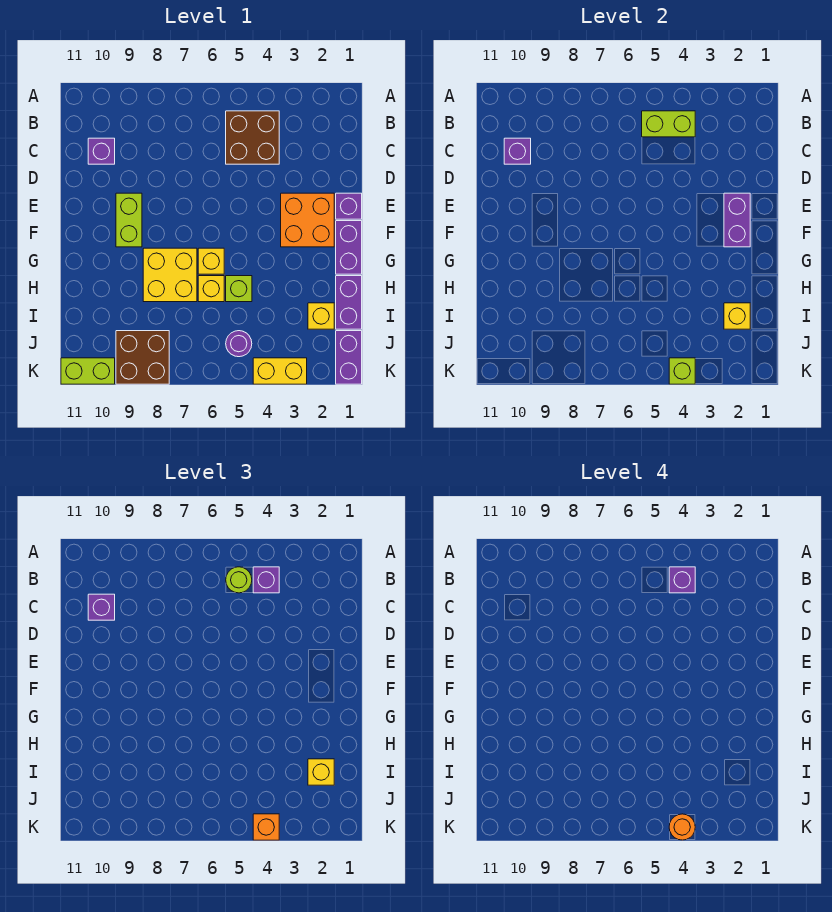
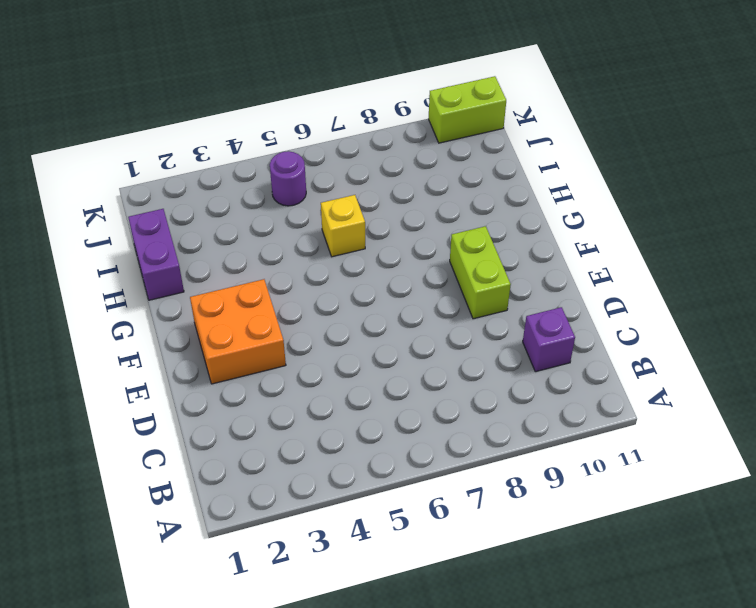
none -> brown 2x2 brick [226,111,279,164]
none -> purple 1x1 brick [336,193,362,219]
none -> purple 1x2 brick [336,221,362,274]

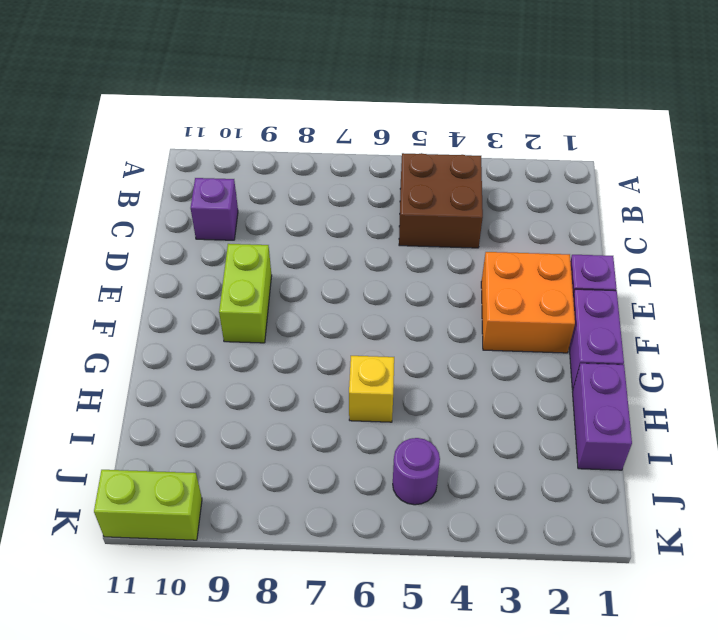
none -> yellow 1x1 brick [198,248,224,274]
none -> yellow 2x2 brick [143,248,197,302]
none -> lime 1x1 brick [226,276,252,302]

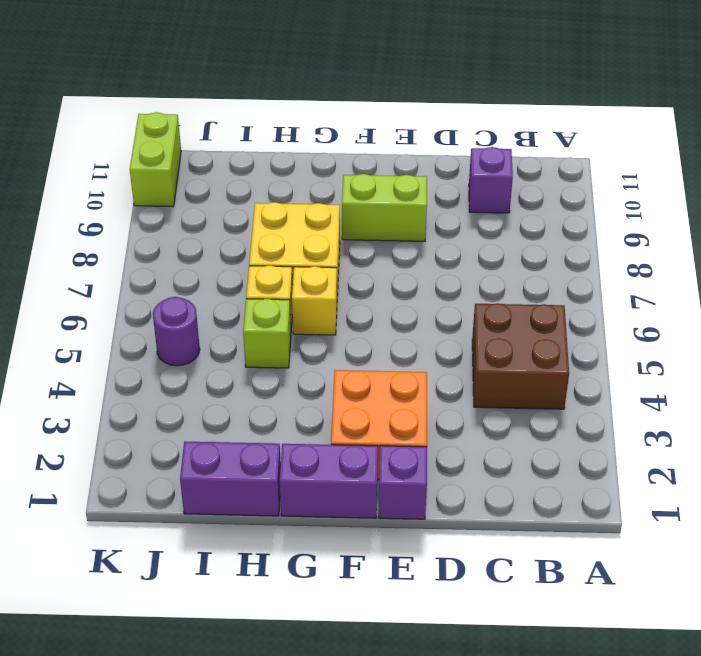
none -> yellow 1x1 brick [308,303,334,329]
none -> purple 1x2 brick [336,331,362,384]
none -> brown 2x2 brick [116,331,169,384]

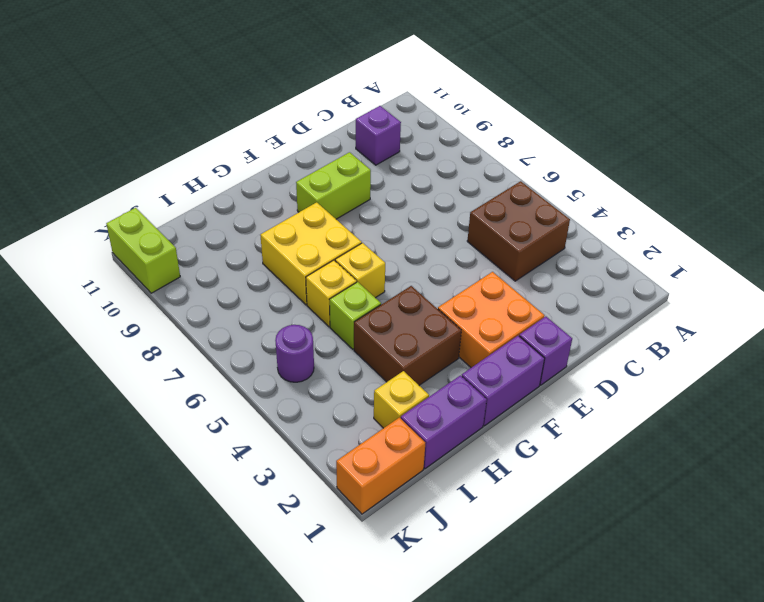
brown 2x2 brick [354,286,461,385] -> brown 2x2 brick moved to [116,331,169,384]
orange 1x2 brick [336,417,425,514] -> purple 1x2 brick [336,331,362,384]
none -> yellow 1x2 brick [253,358,307,384]
none -> lime 1x2 brick [642,111,695,137]
none -> purple 1x1 brick [504,138,531,164]

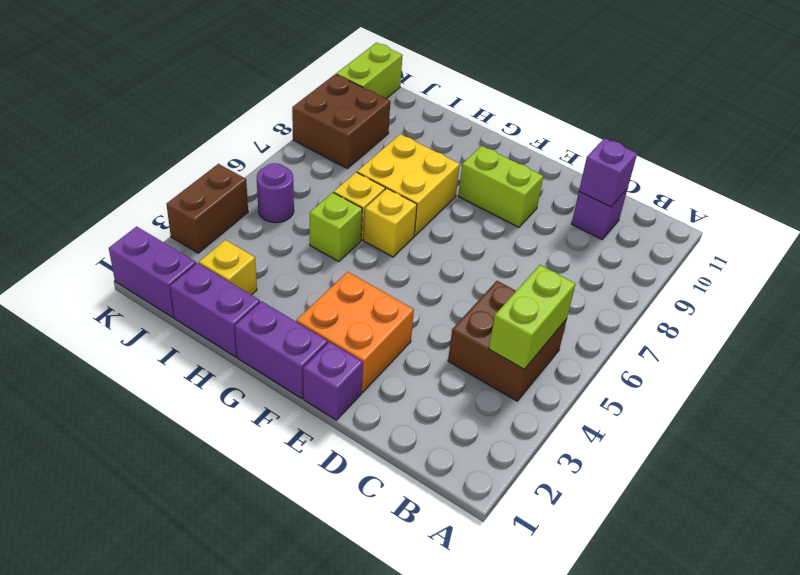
brown 1x2 brick [166,164,248,253] -> yellow 1x2 brick [253,358,307,384]
none -> purple 1x2 brick [724,193,750,247]
none -> yellow 1x1 brick [724,303,750,329]
none -> lime 1x1 brick [669,358,695,384]

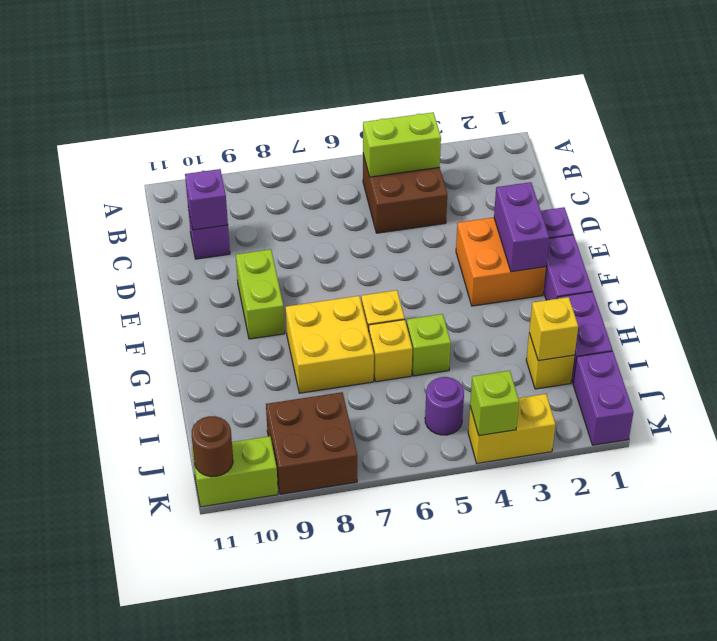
brown 1x1 round brick [192,416,233,477] -> none
none -> purple 1x1 brick [253,567,279,593]
none -> lime 1x1 round brick [226,567,252,593]
none -> purple 1x1 brick [88,594,115,620]

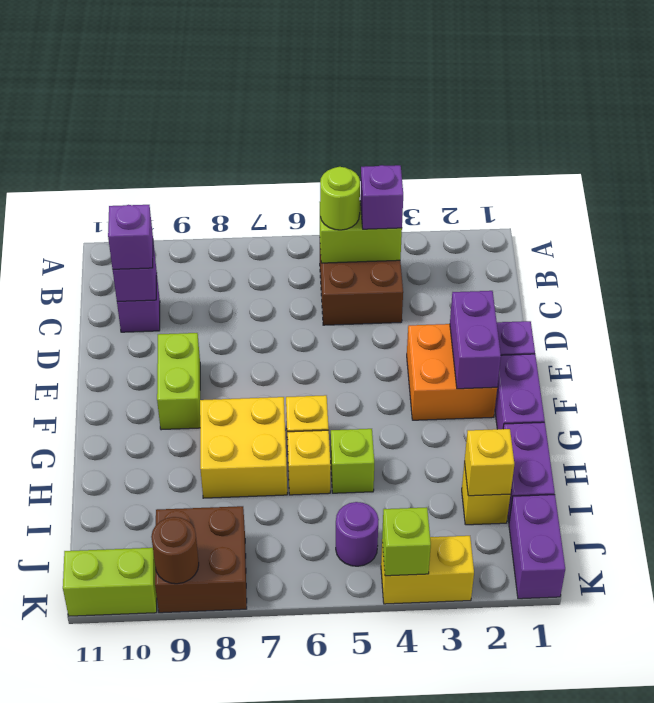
brown 1x1 round brick [151,517,199,584] -> none
none -> yellow 1x1 brick [308,759,334,785]
none -> orange 1x1 brick [253,814,279,840]
none -> purple 1x1 brick [669,567,695,593]

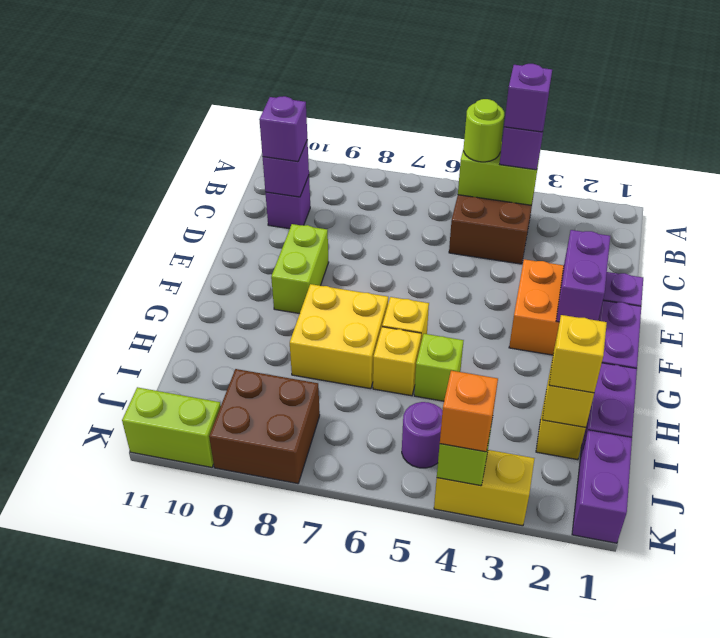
none -> orange 1x1 round brick [669,814,695,840]

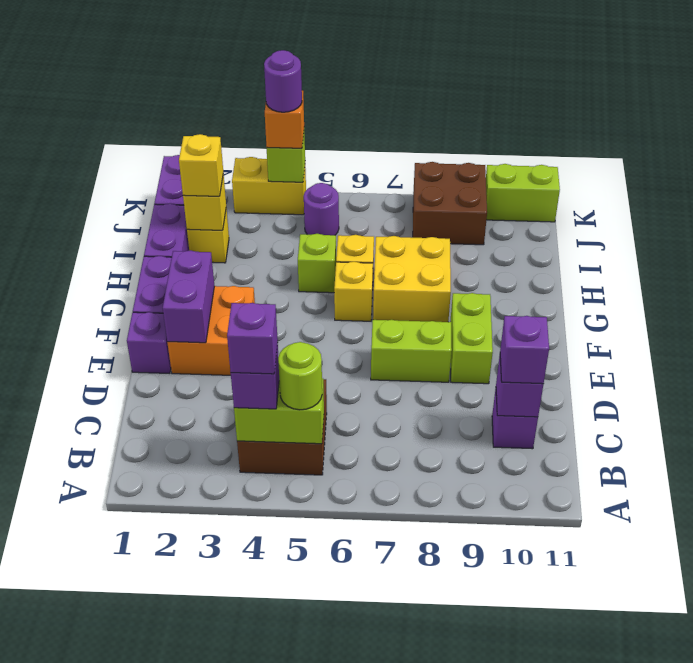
lime 1x2 brick [371,320,452,382] -> none
purple 1x1 round brick [264,50,302,112] -> orange 1x1 round brick [669,814,695,840]

